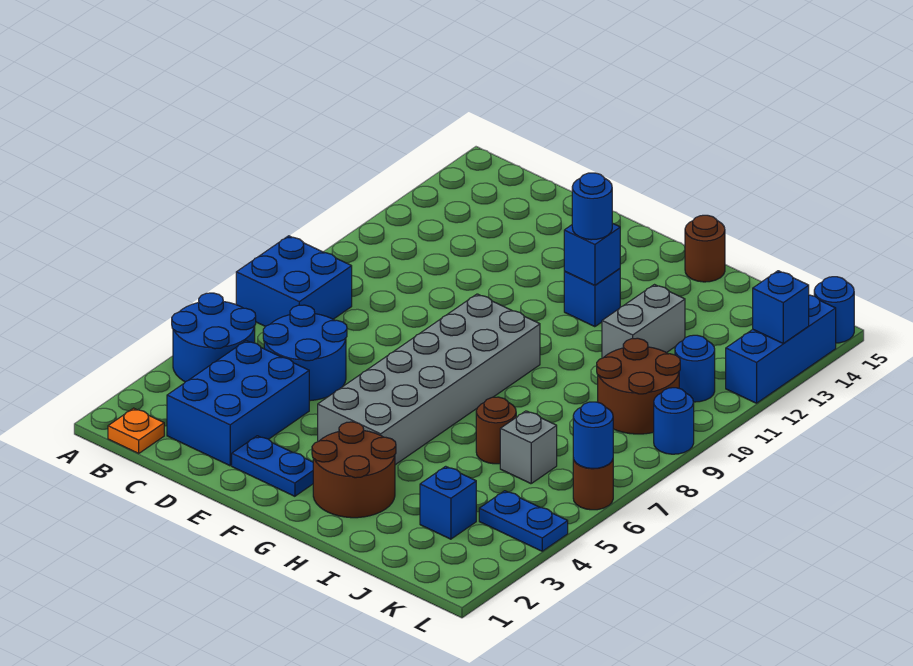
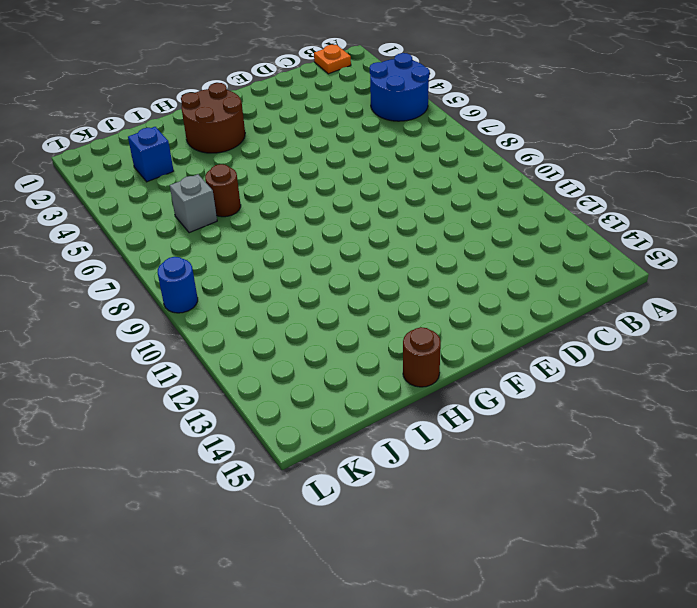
none -> blue 2x2 brick [236,236,352,327]
none -> blue 2x3 brick [167,341,309,466]
none -> blue 2x2 round brick [263,305,347,401]

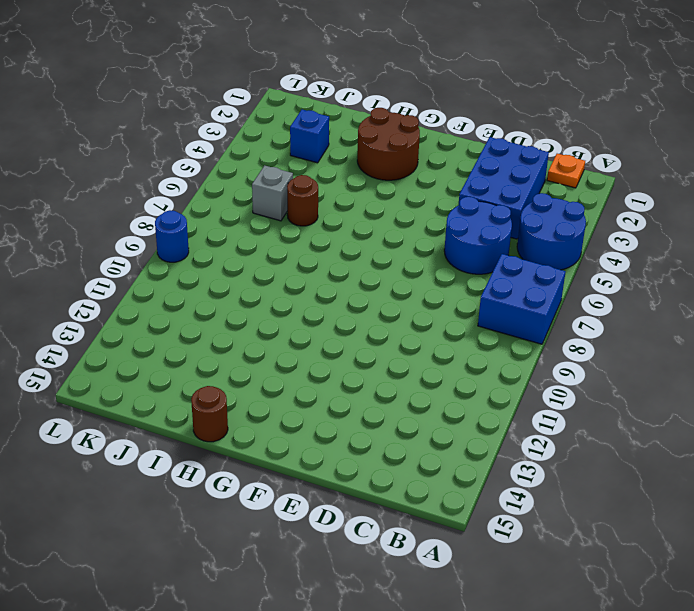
none -> blue 1x2 plate [232,436,313,496]
none -> grey 2x6 brick [318,294,540,465]
none -> blue 1x1 brick [564,269,620,327]

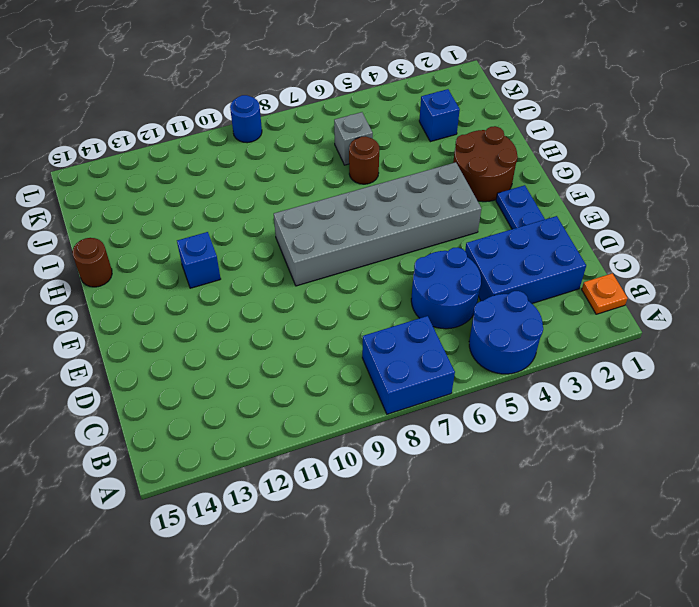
none -> grey 1x2 brick [602,285,685,358]
none -> brown 2x2 round brick [597,338,680,434]
none -> blue 1x2 plate [479,491,568,551]

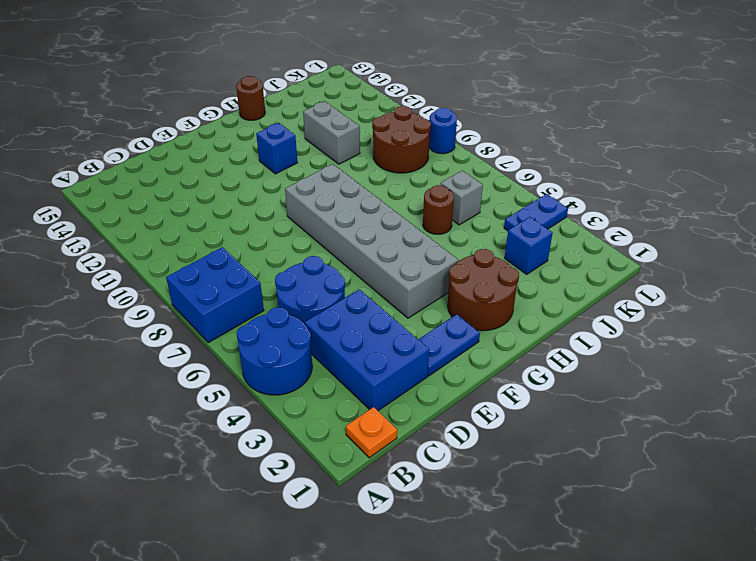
none -> blue 1x1 round brick [675,335,715,402]
none -> brown 1x1 round brick [573,458,613,510]
none -> blue 1x3 brick [726,295,836,403]

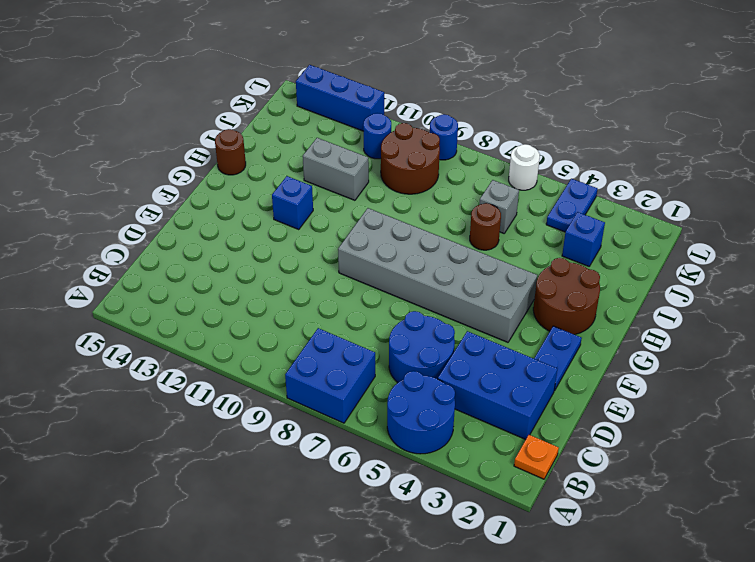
white 1x1 round brick [509,144,540,190] -> brown 1x1 round brick [573,458,613,510]
none -> blue 1x1 round brick [814,277,854,343]
none -> blue 1x1 brick [564,223,620,285]
none -> blue 1x1 round brick [573,402,613,469]

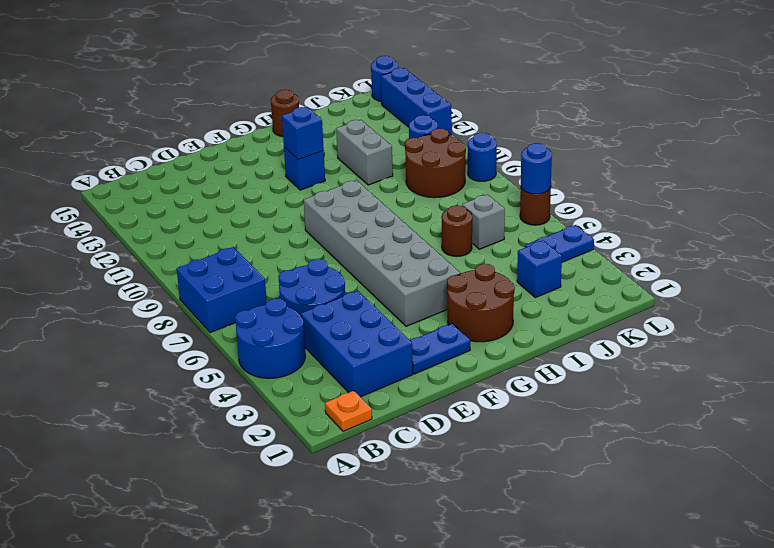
none -> blue 1x1 brick [753,271,809,344]
none -> blue 1x1 round brick [572,173,612,240]

